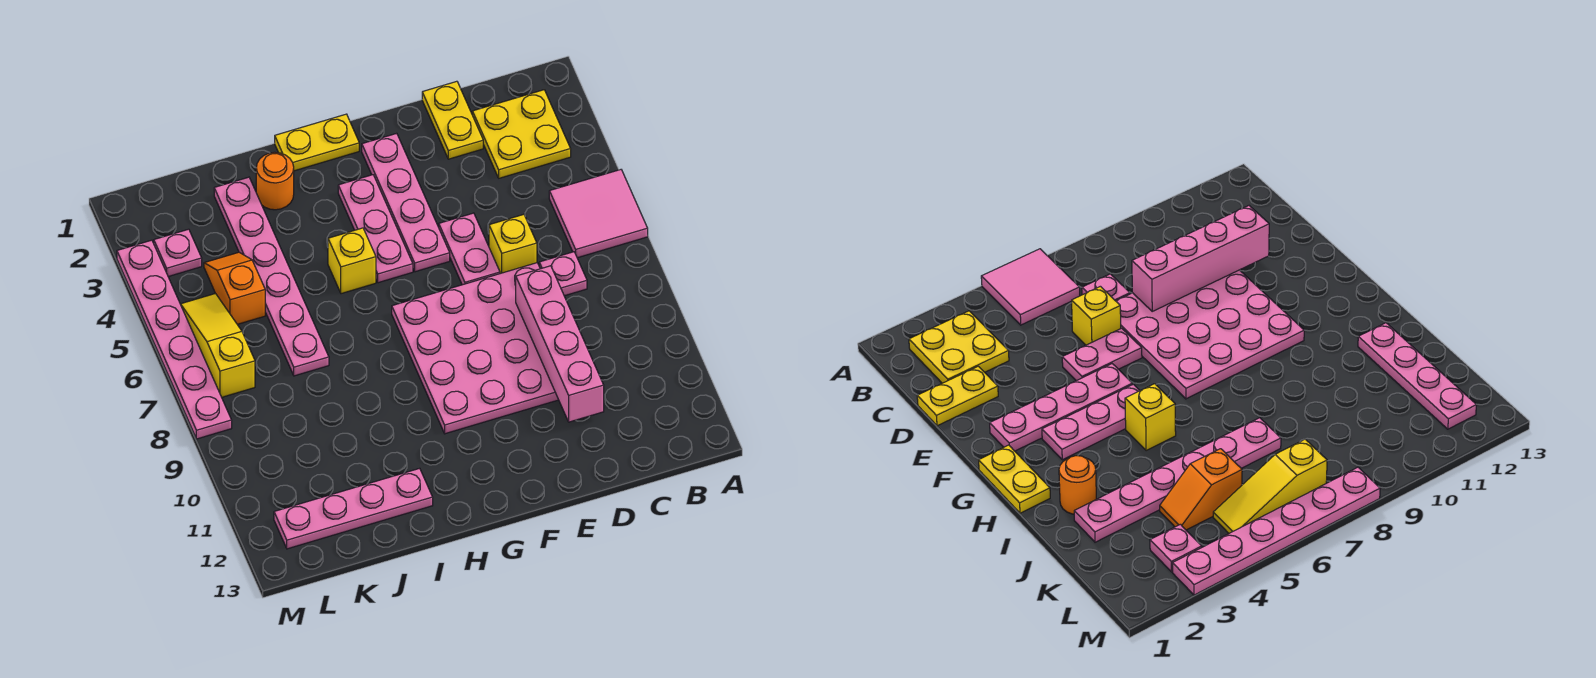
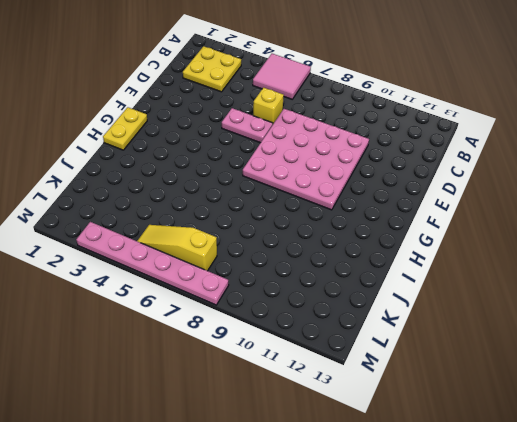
none -> pink 1x1 plate [539,252,587,296]
none -> yellow 1x2 plate [422,81,483,159]
none -> pink 1x4 plate [362,133,450,272]

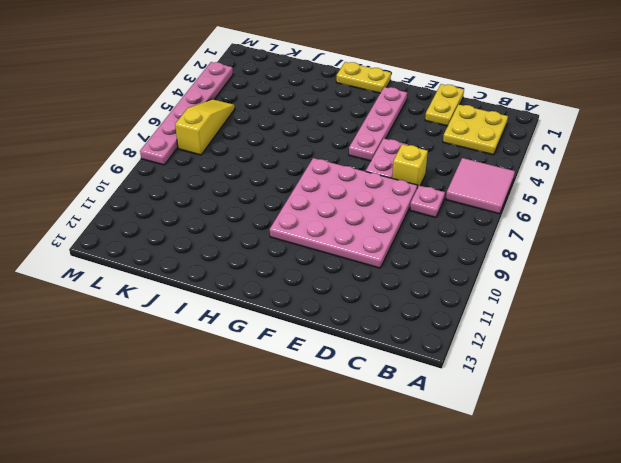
none -> pink 1x3 plate [338,175,413,283]
none -> yellow 1x1 brick [328,228,376,294]
none -> orange 1x1 round brick [256,152,294,210]

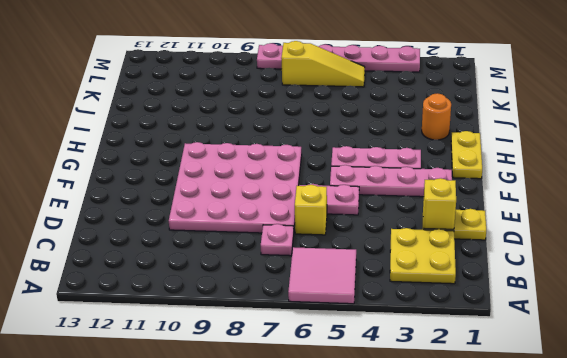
yellow 1x1 brick [423,178,456,229] -> yellow 1x1 brick moved to [328,228,376,294]
none -> pink 1x4 plate [274,468,433,549]
none -> pink 1x6 plate [214,177,329,376]
none -> orange 1x2 slope [204,252,265,324]

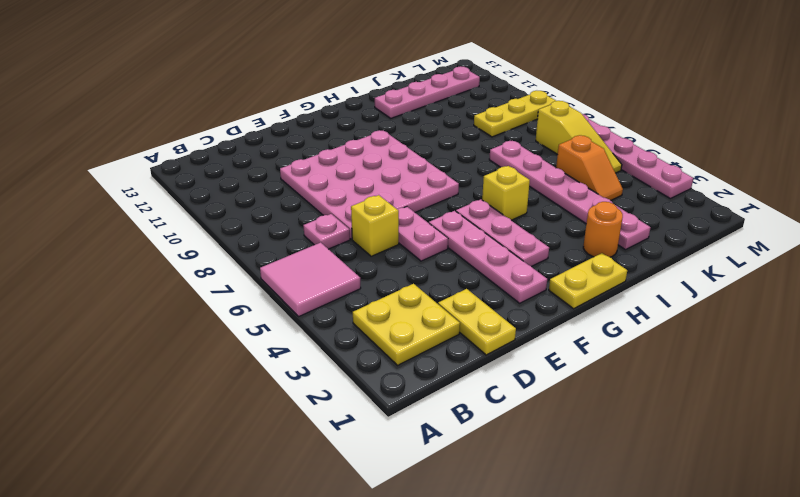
yellow 1x3 plate [474,91,556,137] -> none
none -> pink 1x1 plate [154,229,202,277]
none -> pink 1x4 brick [516,266,604,422]

